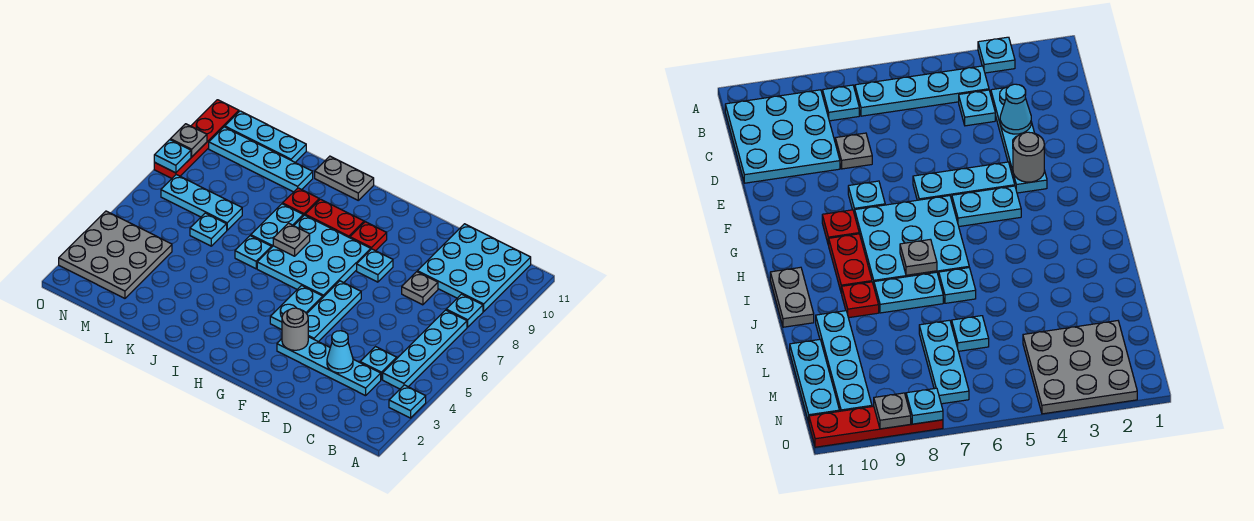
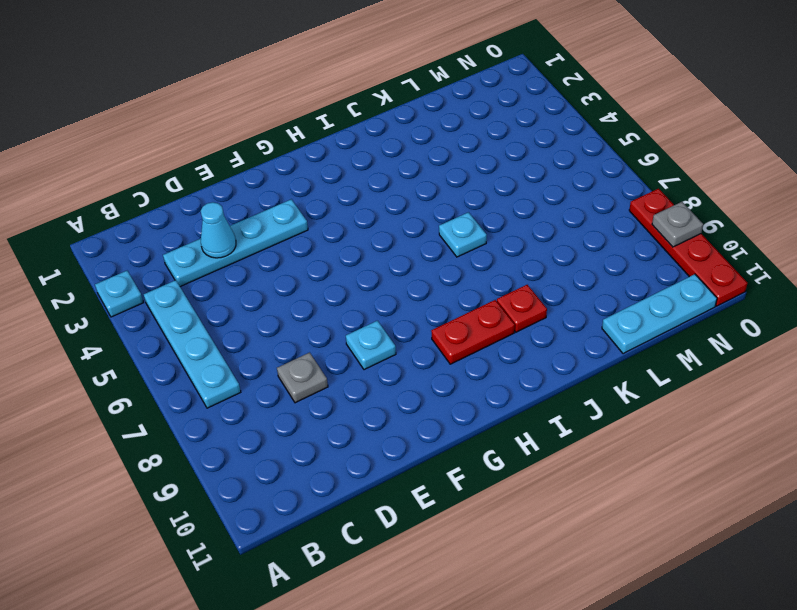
none -> cyan 1x1 plate [446,294,483,327]
none -> cyan 3x3 plate [417,224,531,311]
none -> cyan 1x1 plate [360,347,397,380]

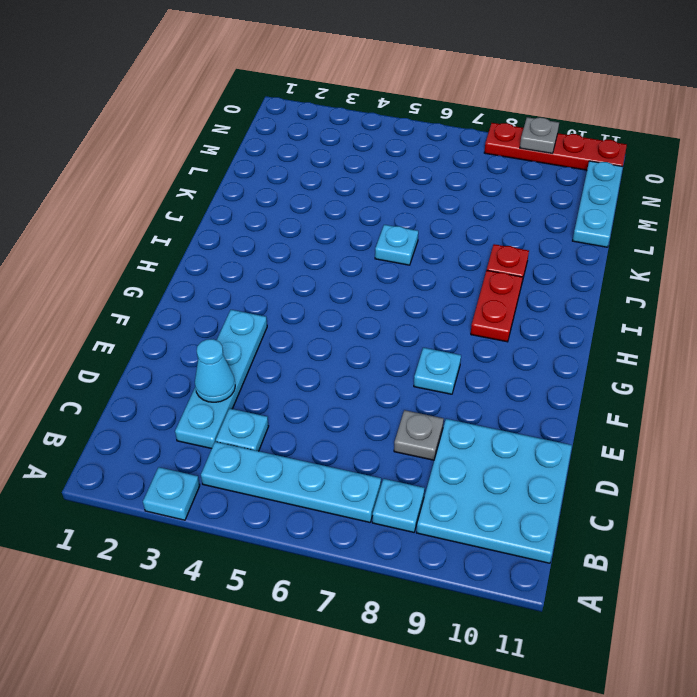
none -> cyan 1x3 plate [307,281,361,342]
none -> cyan 1x2 plate [270,285,323,330]
none -> cyan 3x3 plate [257,215,371,297]

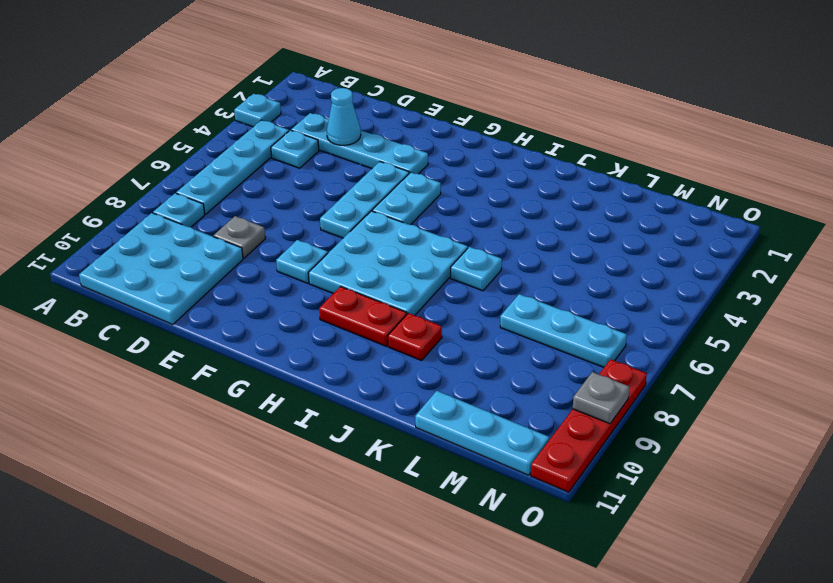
none -> red 1x1 plate [350,222,387,251]
none -> grey 1x2 plate [315,156,374,200]
none -> cyan 1x2 plate [251,204,303,248]

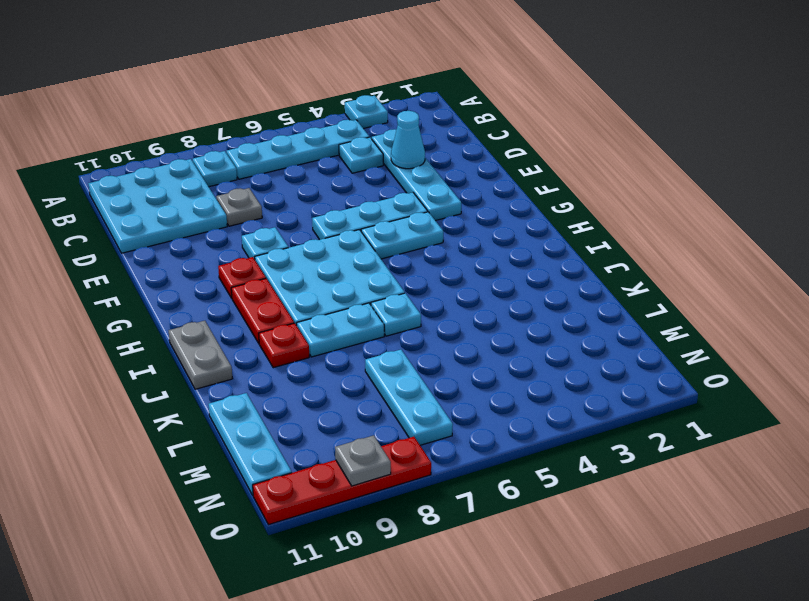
none -> cyan 1x4 plate [209,127,313,192]
none -> cyan 1x1 plate [190,213,227,246]
none -> grey 3x3 plate [59,211,172,298]

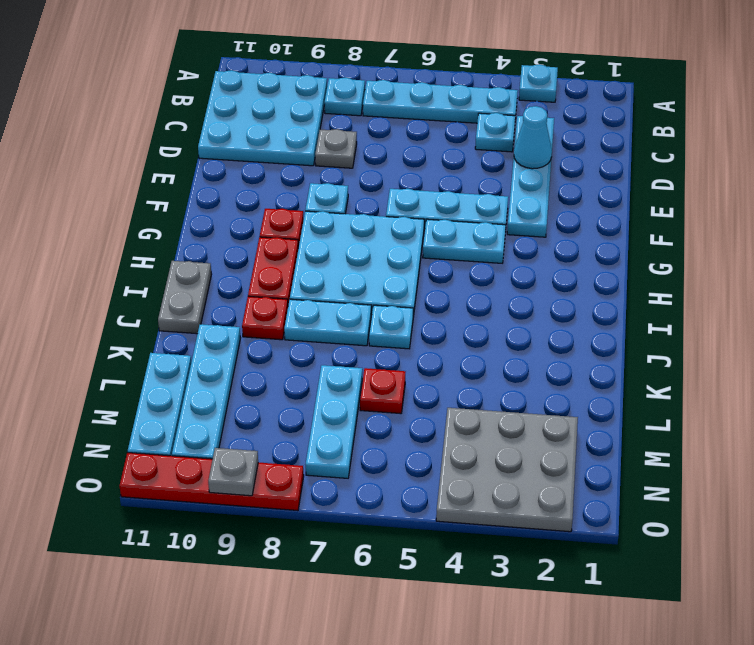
red 1x1 plate [360,368,405,414] -> cyan 1x1 plate [190,213,227,246]
none -> grey 1x1 round brick [282,308,308,350]
none -> grey 1x1 plate [273,223,310,256]
none -> cyan 1x1 plate [154,140,191,173]

